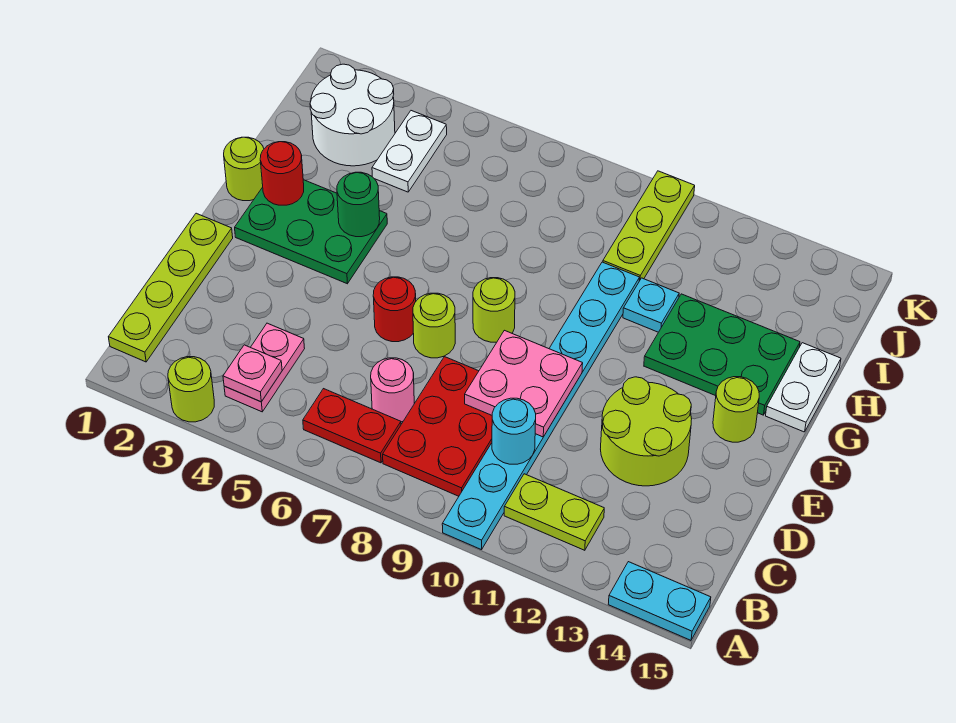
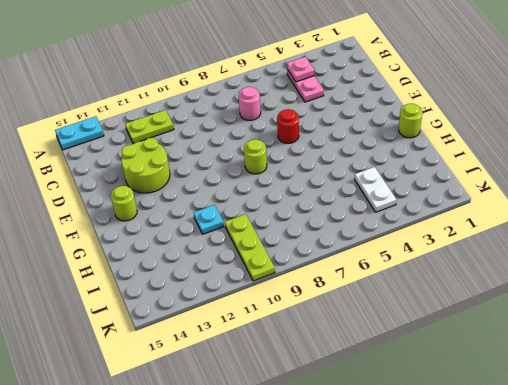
none -> lime 1x1 round brick [168,357,214,422]
none -> cyan 1x8 plate [442,262,640,550]
none -> lime 1x4 plate [109,213,233,362]

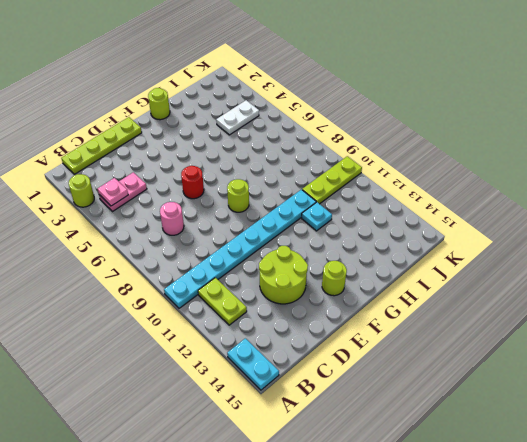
none -> red 1x2 plate [303,389,401,463]
none -> red 2x3 plate [383,357,492,496]
none -> lime 1x1 round brick [413,293,455,358]

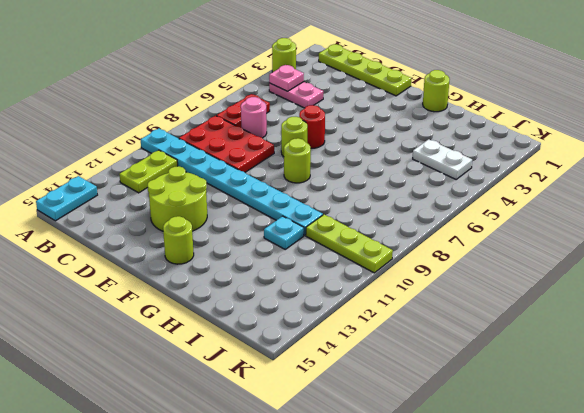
none -> green 2x3 plate [235,180,387,284]
none -> green 2x3 plate [644,294,800,415]
none -> white 1x2 plate [766,343,841,432]

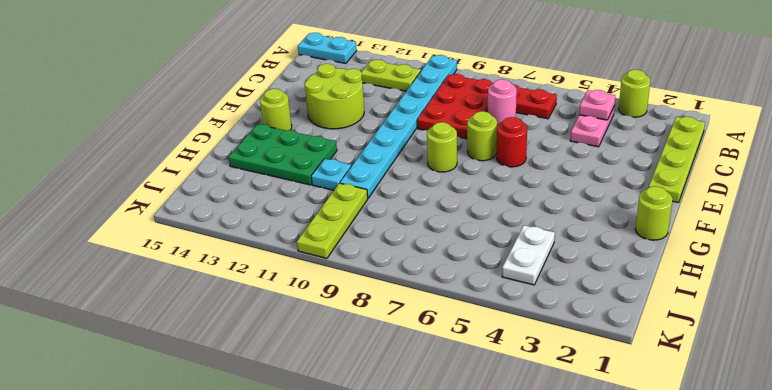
none -> green 2x3 plate [235,180,387,284]
none -> white 1x2 plate [766,343,841,432]
none -> white 2x2 round brick [310,64,395,166]

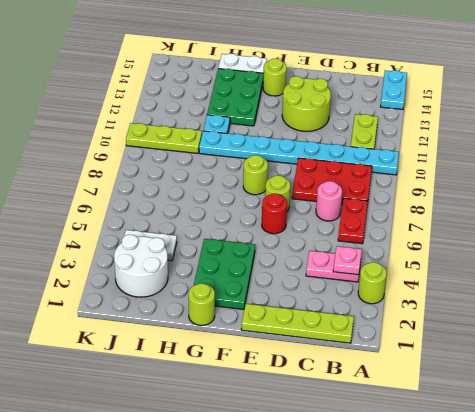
none -> cyan 1x1 round brick [492,398,536,464]
none -> pink 2x2 plate [465,330,583,437]
none -> red 1x1 round brick [260,142,304,205]

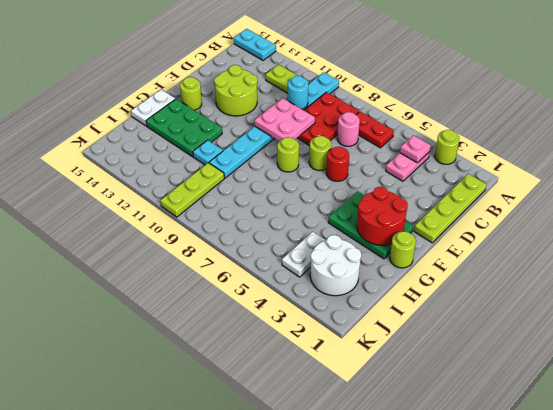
red 2x2 round brick [357,187,408,245] -> red 1x1 round brick [260,142,304,205]
none -> green 1x1 round brick [337,172,380,237]

